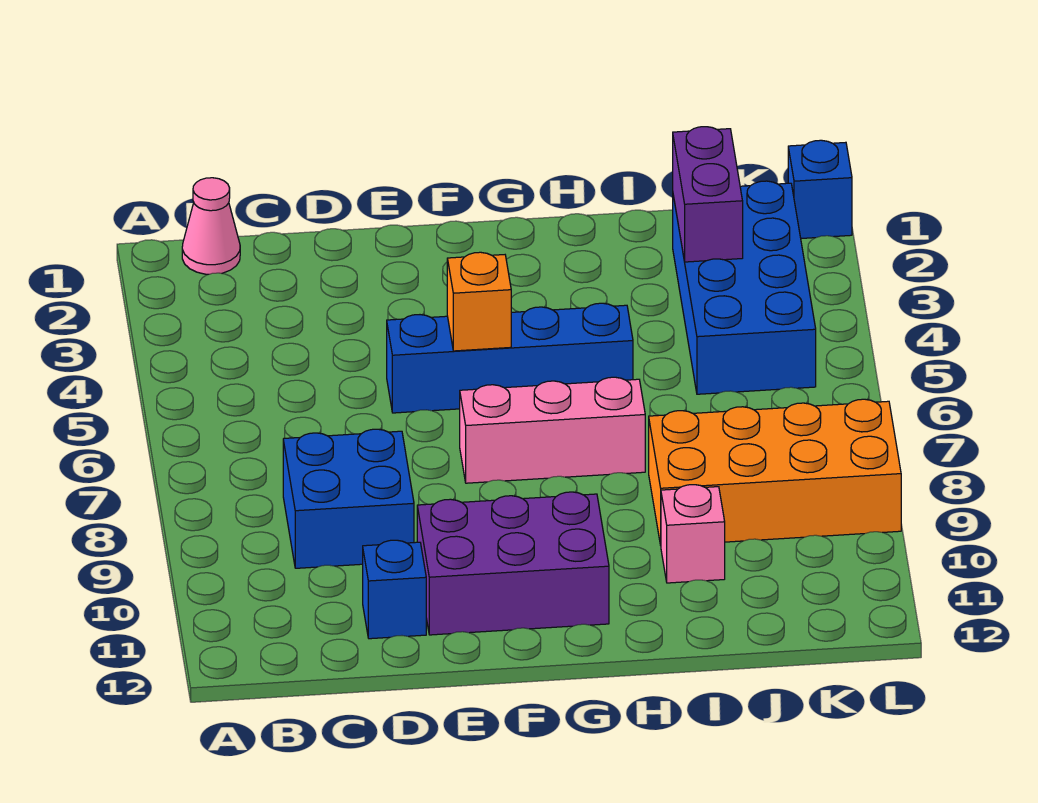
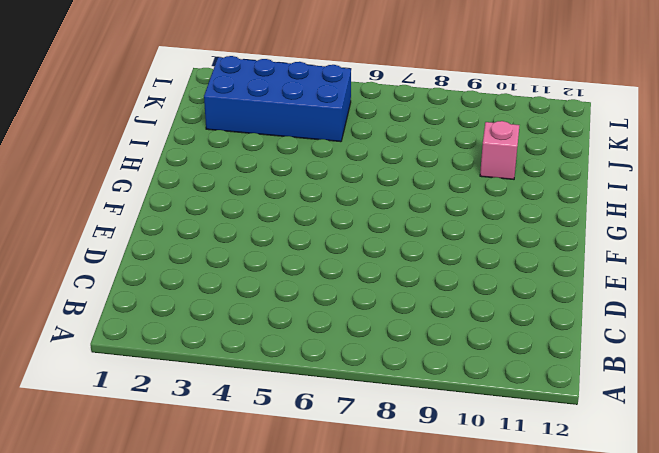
none -> pink 1x1 cone [182,178,240,274]
none -> blue 2x2 brick [283,429,414,568]
none -> blue 1x1 brick [363,540,426,639]

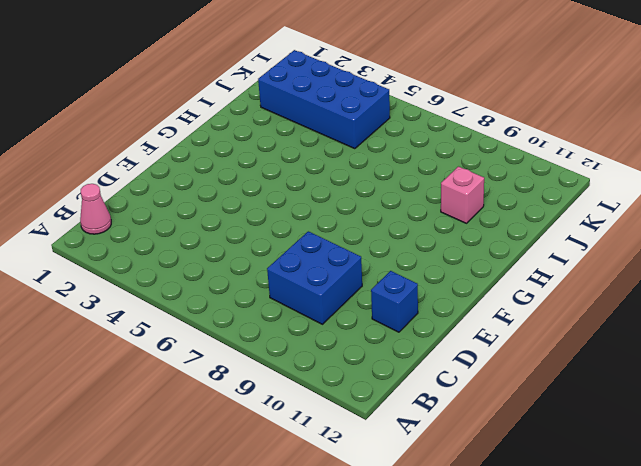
none -> blue 1x4 brick [387,303,633,413]
none -> purple 2x3 brick [417,492,609,635]
none -> pink 1x3 brick [460,377,645,483]

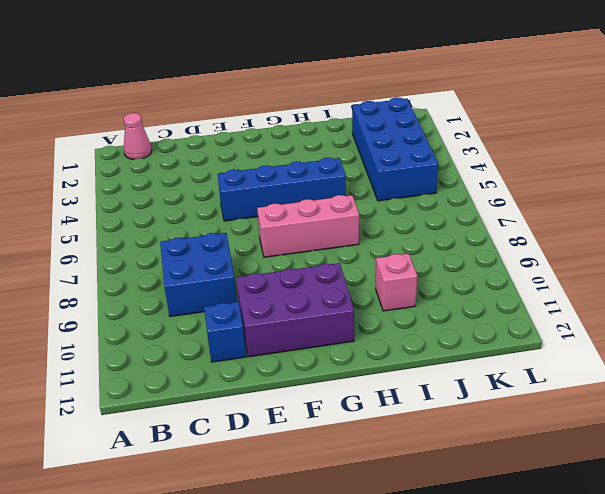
none -> orange 2x4 brick [649,399,901,545]
none -> blue 1x1 brick [788,140,852,238]
none -> orange 1x1 brick [447,252,511,351]

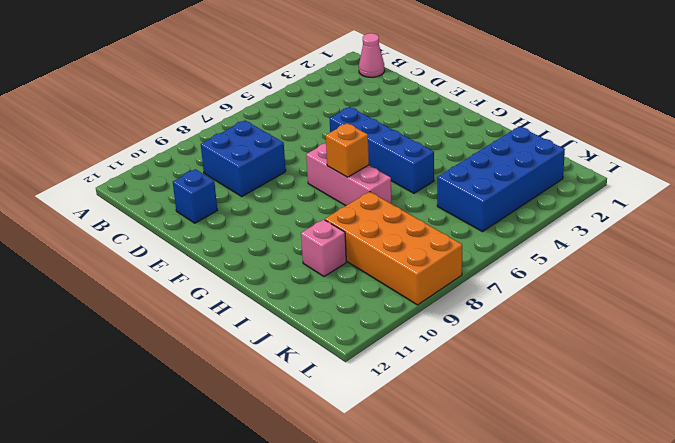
orange 1x1 brick [326,123,369,177] -> orange 1x1 brick moved to [447,252,511,351]
none -> purple 2x3 brick [417,492,609,635]
none -> blue 1x1 brick [788,140,852,238]
none -> purple 1x2 brick [673,127,743,262]

